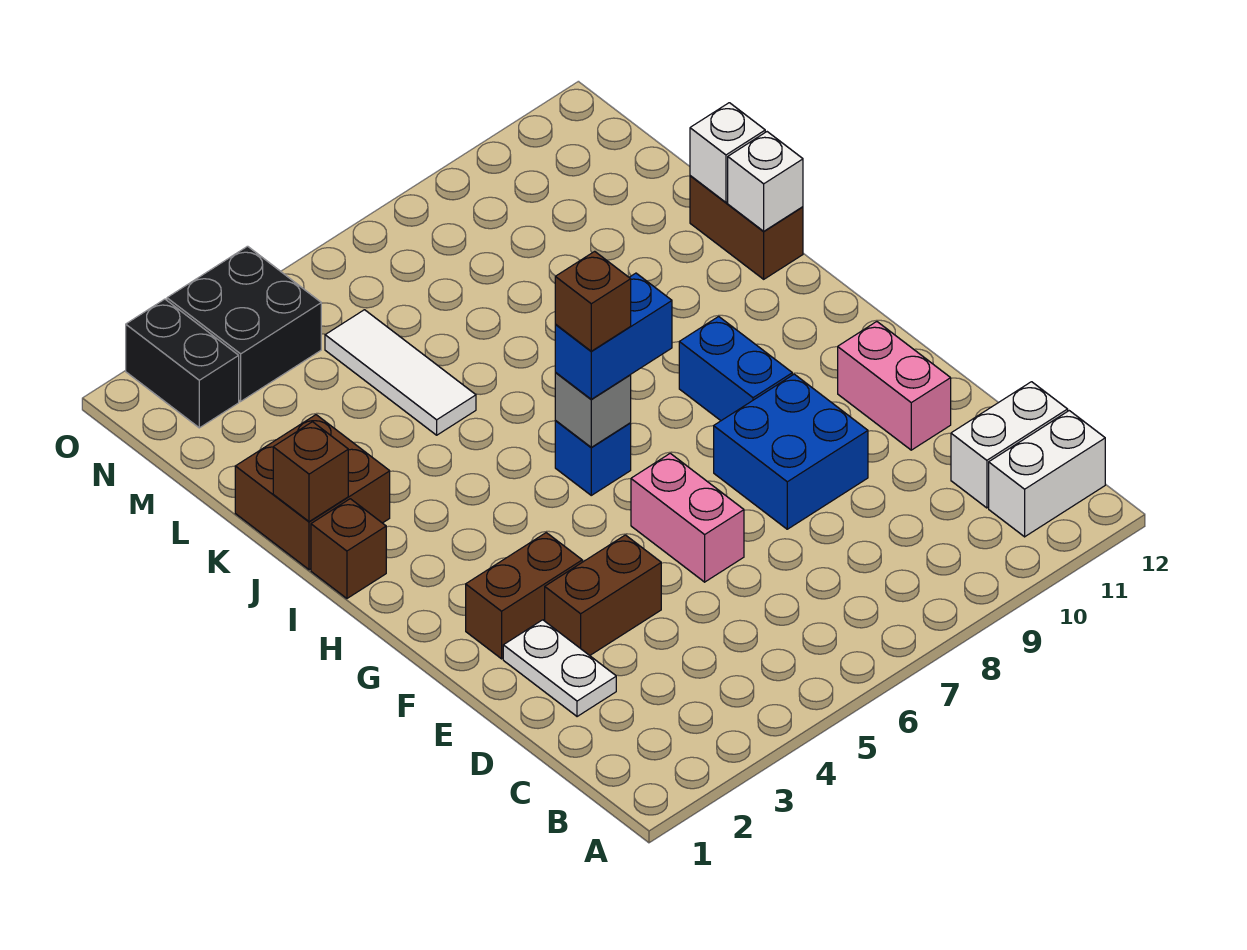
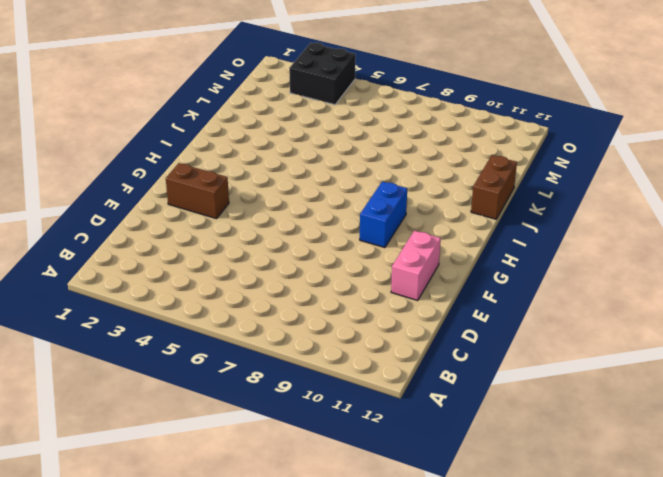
none -> white 1x2 brick [989,411,1105,537]
none -> white 1x2 brick [951,382,1068,508]
none -> white 1x2 plate [503,620,616,717]

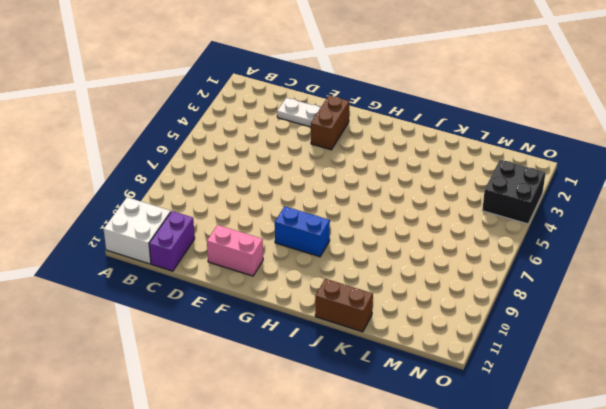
white 2x2 brick [104,197,171,264] -> white 1x2 brick [989,411,1105,537]
purple 1x2 brick [149,211,195,271] -> white 1x2 brick [951,382,1068,508]
none -> brown 1x2 brick [545,535,661,655]
none -> pink 1x2 brick [631,453,744,582]
none -> blue 2x2 brick [714,374,868,529]

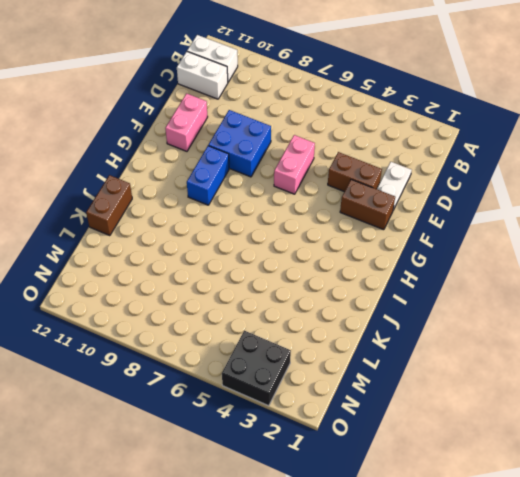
none -> blue 1x1 brick [555,421,631,495]
none -> brown 1x1 brick [311,499,386,598]
none -> brown 2x2 brick [235,415,390,570]

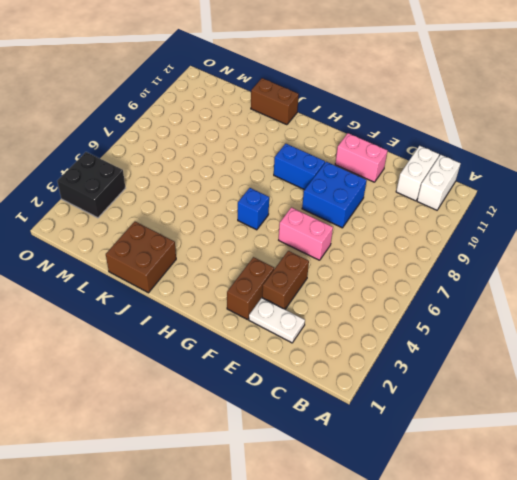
none -> brown 1x1 brick [311,499,386,598]
none -> white 1x3 tile [325,310,476,435]
none -> black 1x2 brick [126,299,239,428]

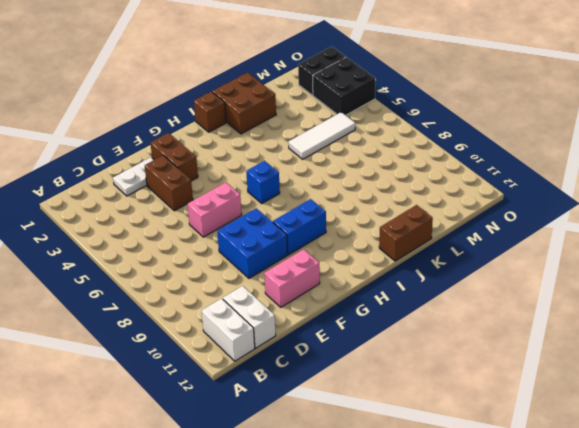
none -> grey 1x1 brick [555,372,631,448]
none -> brown 1x1 brick [273,422,348,522]
none -> white 1x1 brick [728,132,803,231]

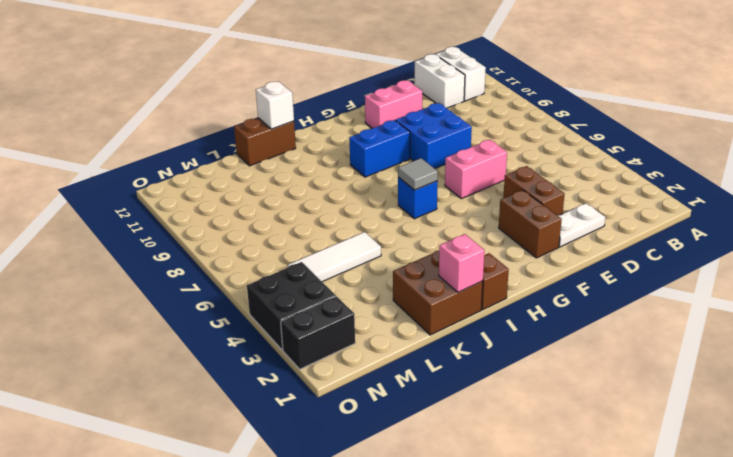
grey 1x1 tile [398,158,438,190] -> grey 1x1 brick [555,372,631,448]
pink 1x1 brick [439,234,484,292] -> brown 1x1 brick [273,422,348,522]
none -> white 1x1 brick [690,103,765,202]
none -> blue 1x2 brick [555,273,672,399]
none -> brown 1x1 brick [555,251,631,351]

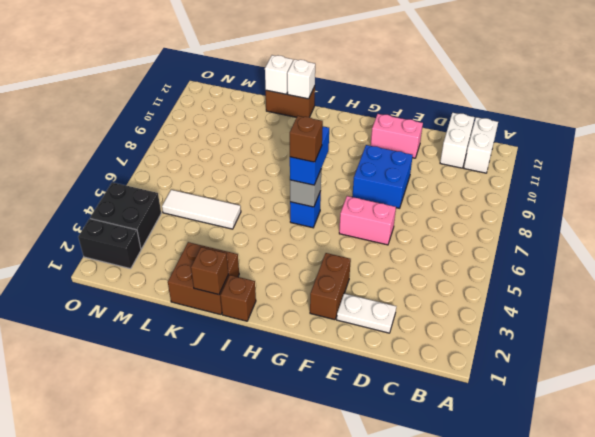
none -> brown 1x2 brick [545,535,661,655]
none -> blue 1x2 brick [679,316,792,421]

